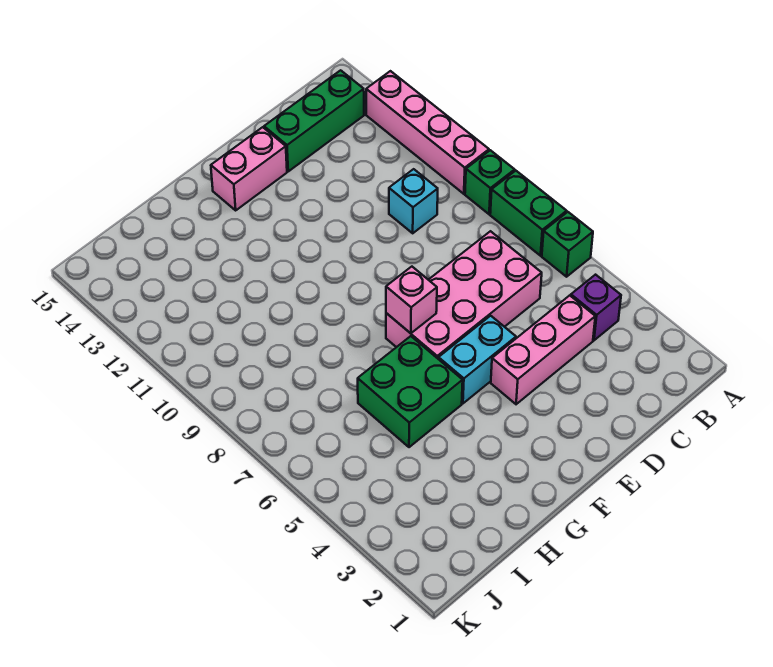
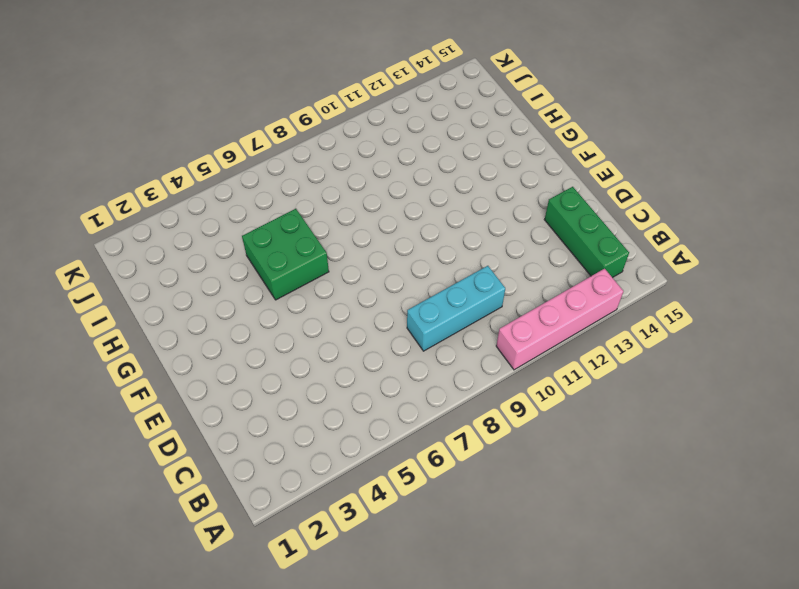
cyan 1x3 brick [407,266,505,351] -> cyan 1x1 brick [389,169,438,233]
none -> green 1x1 brick [542,212,593,277]
none -> green 1x2 brick [490,171,567,256]
none -> green 1x1 brick [465,150,515,214]

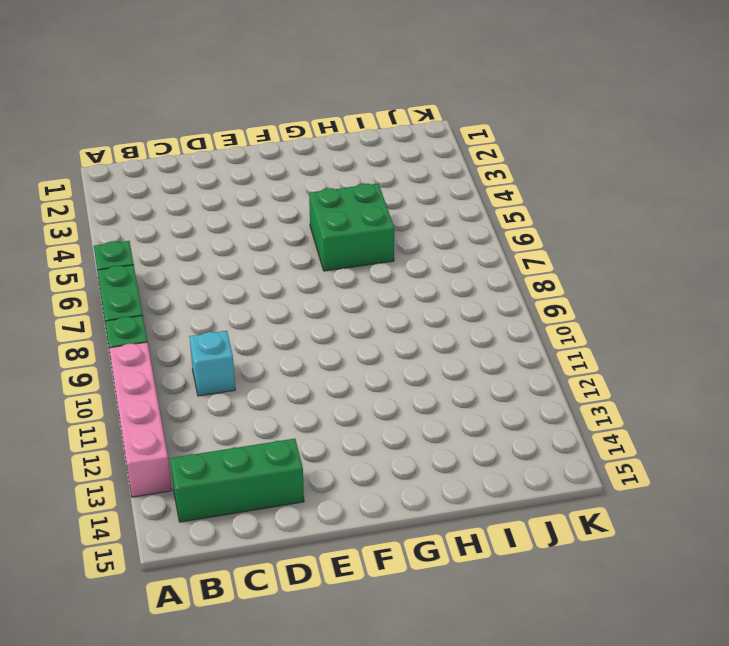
none -> purple 1x1 brick [571,275,621,340]
none -> pink 1x3 brick [491,295,595,404]
none -> pink 2x4 brick [386,231,542,359]

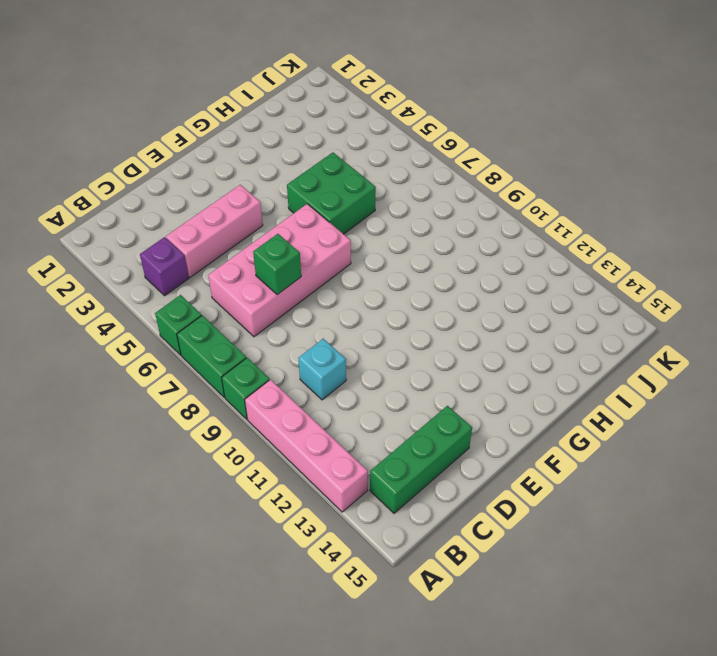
green 1x1 brick [253,234,301,295] -> none
none -> cyan 1x2 brick [439,316,516,403]
none -> pink 1x2 brick [211,127,287,210]
none -> pink 1x1 brick [386,267,437,333]

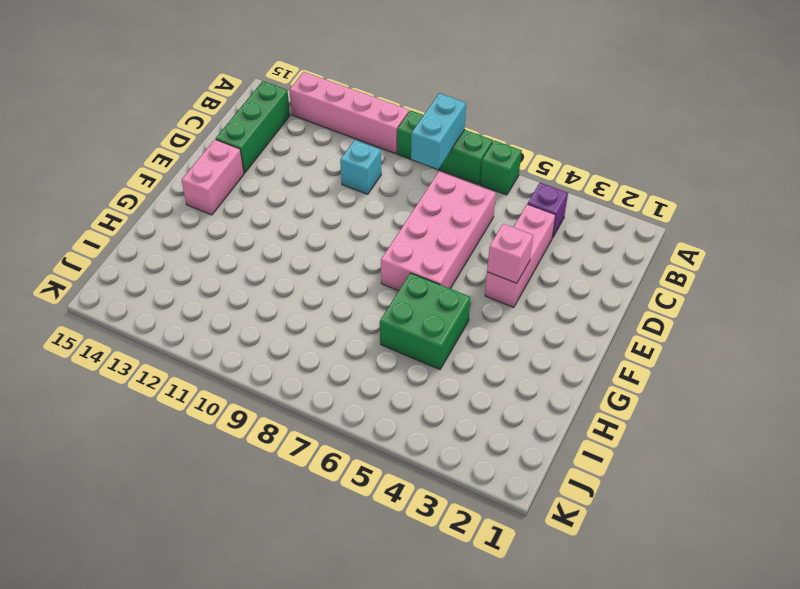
cyan 1x2 brick [411,93,466,169] -> cyan 1x2 brick moved to [439,316,516,403]
pink 1x1 brick [487,224,533,283] -> pink 1x1 brick moved to [386,267,437,333]

